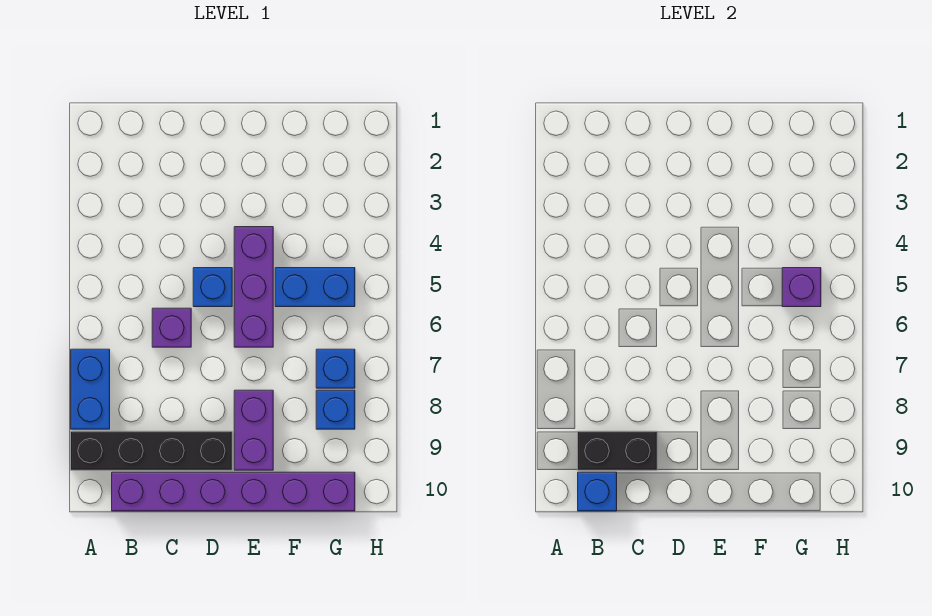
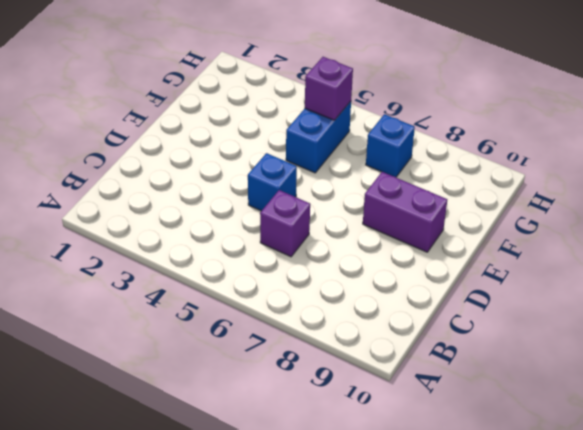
none -> blue 1x2 brick [71,349,110,429]
none -> black 1x4 brick [71,431,232,470]
none -> purple 1x6 brick [112,472,355,511]

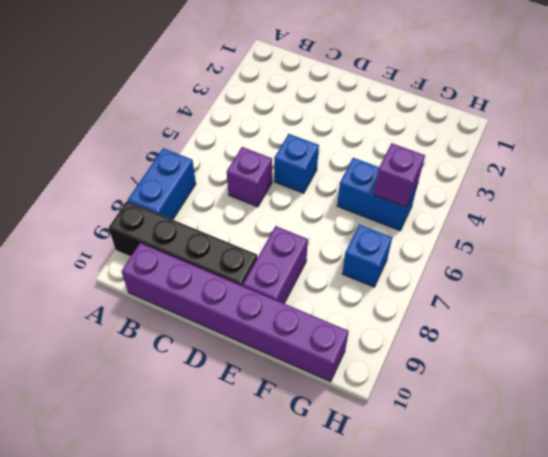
none -> purple 1x3 brick [234,227,273,347]
none -> blue 1x1 brick [316,390,355,429]
none -> black 1x2 brick [578,431,657,470]

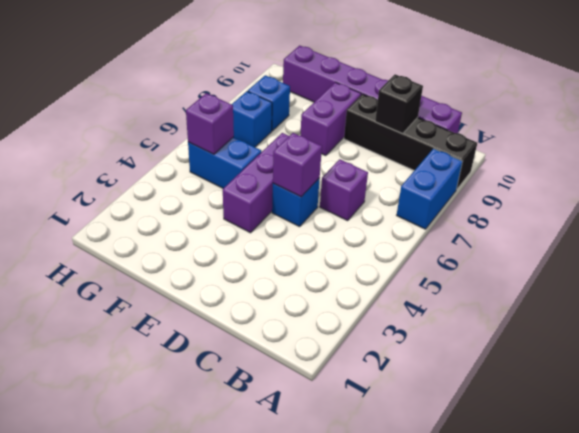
black 1x1 brick [375,74,423,134] -> black 1x2 brick [578,431,657,470]
purple 1x1 brick [273,133,322,197] -> none
none -> blue 1x1 brick [578,472,617,511]

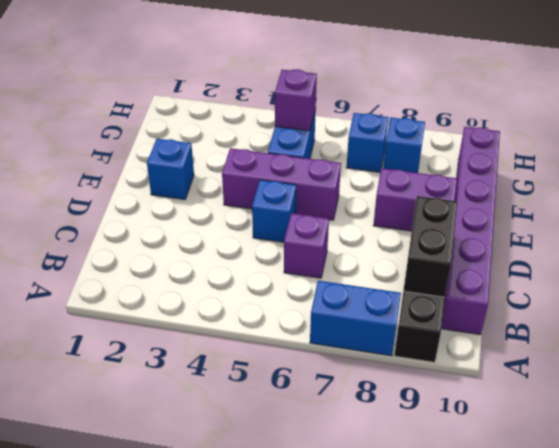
blue 1x1 brick [147,139,194,200] -> blue 1x1 brick moved to [578,472,617,511]

